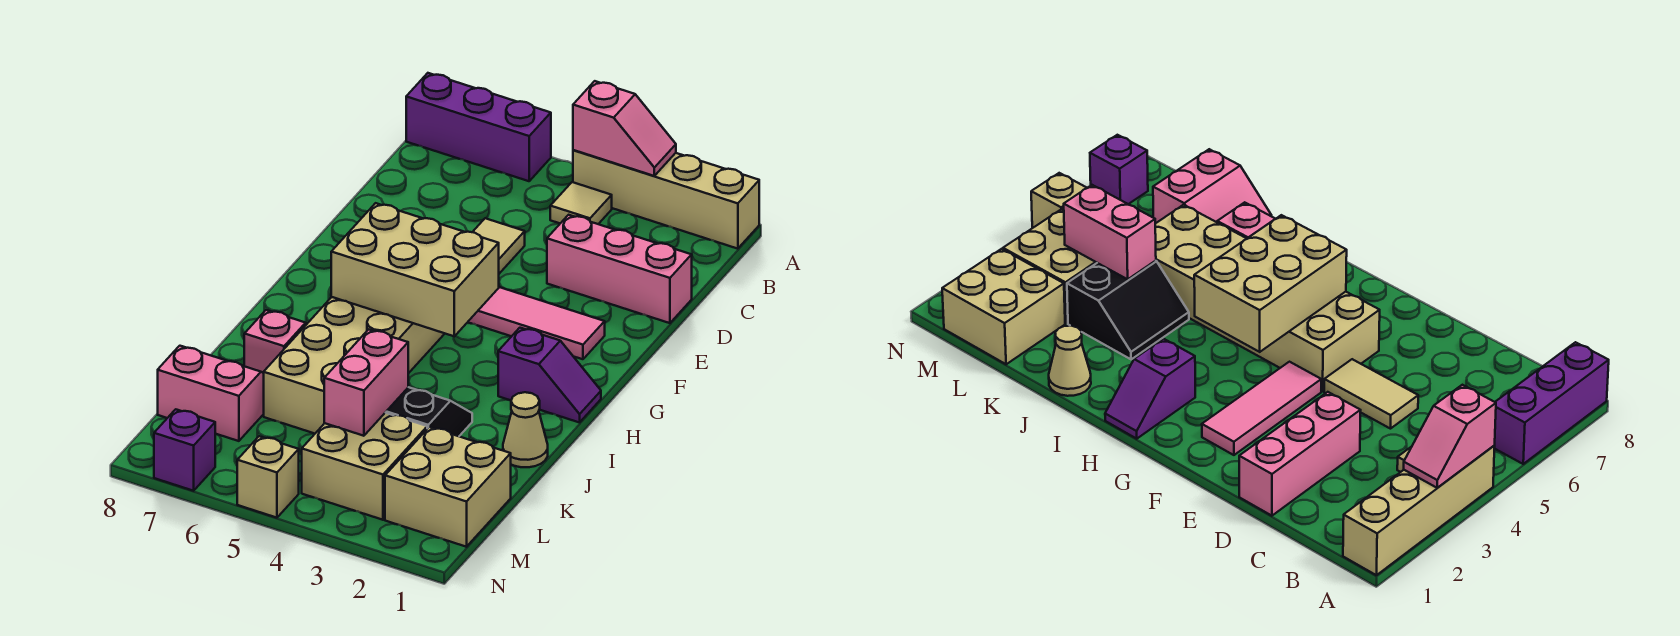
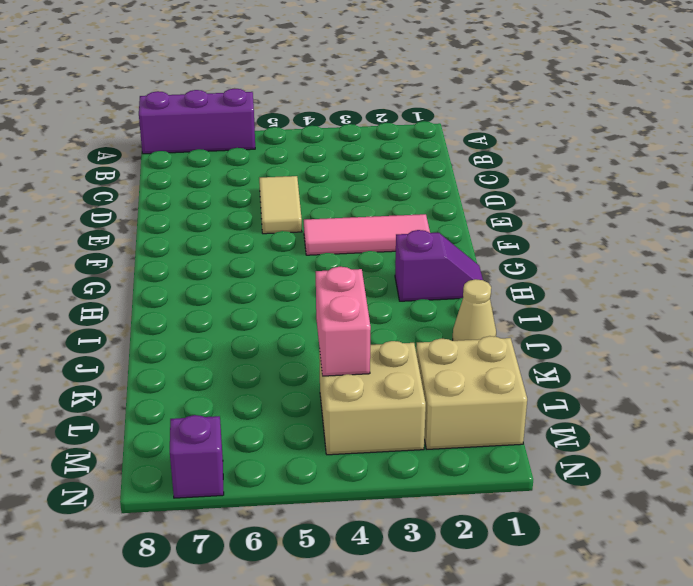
none -> tan 1x4 brick [573,150,759,249]
none -> tan 1x1 tile [550,182,612,224]
none -> pink 1x3 brick [547,215,692,323]

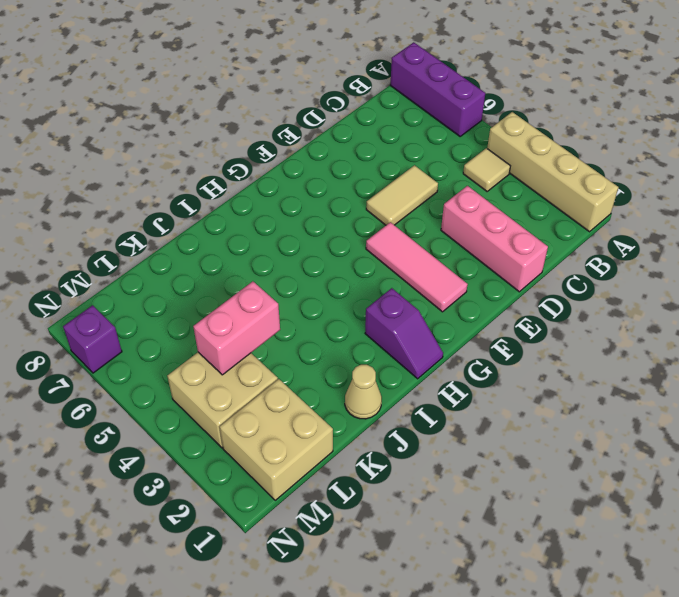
none -> tan 2x6 brick [264,297,445,434]
none -> black 2x2 slope [385,387,472,436]
none -> pink 1x1 brick [244,310,306,373]

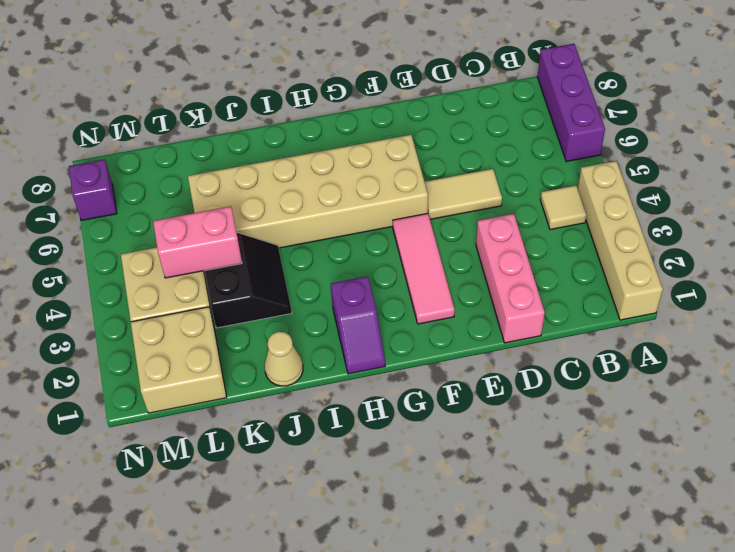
none -> pink 1x1 brick [244,310,306,373]
none -> pink 2x2 slope [158,346,264,441]
none -> tan 1x1 brick [237,436,299,518]

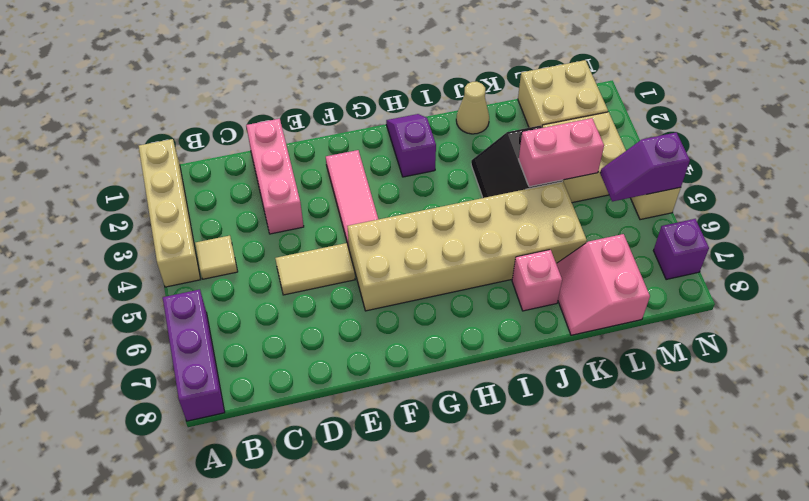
purple 1x2 slope [600,132,690,202] -> none
none -> pink 1x2 slope [573,81,676,176]
none -> tan 2x3 brick [331,203,499,336]

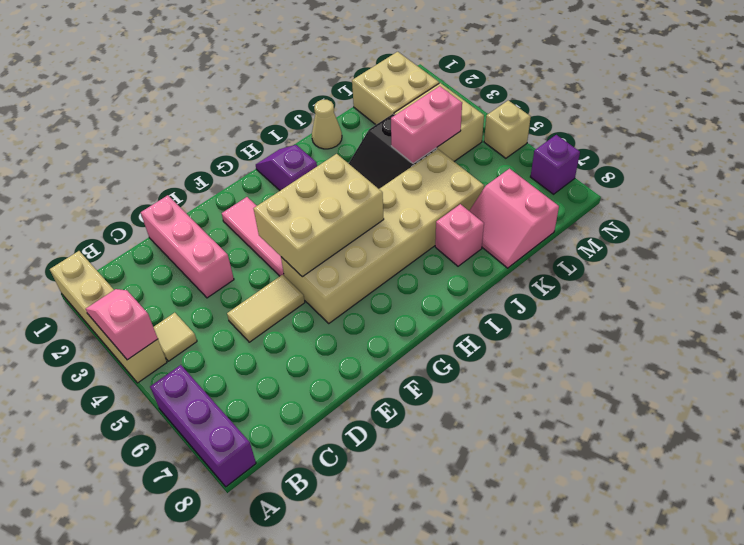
tan 2x3 brick [254,154,384,277] -> tan 2x3 brick turned to [331,203,499,336]

